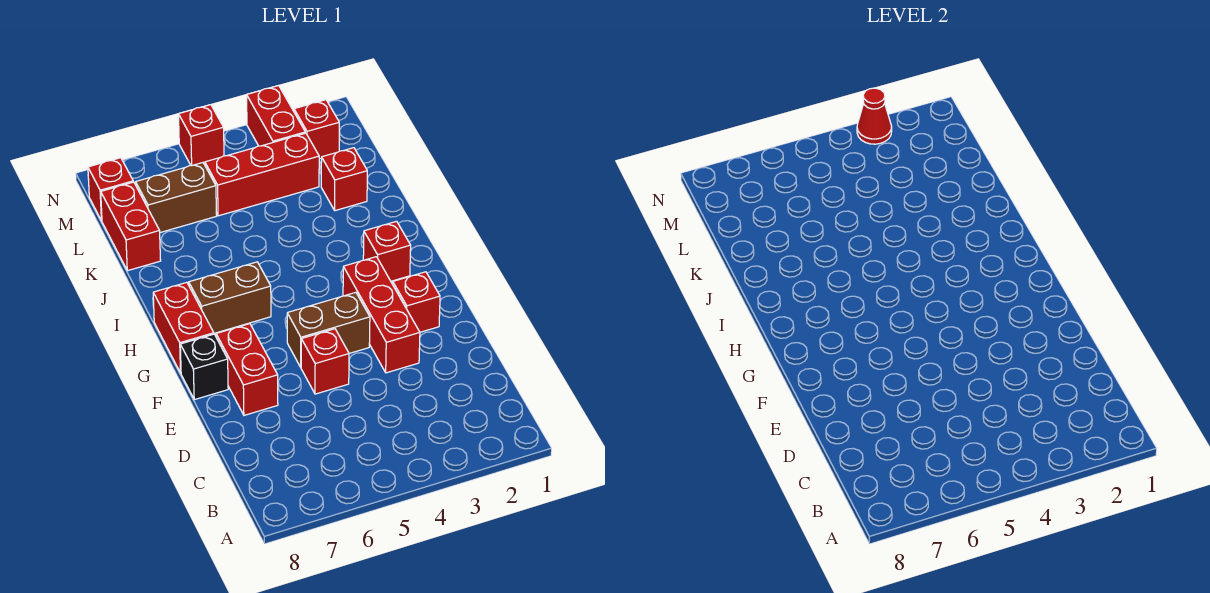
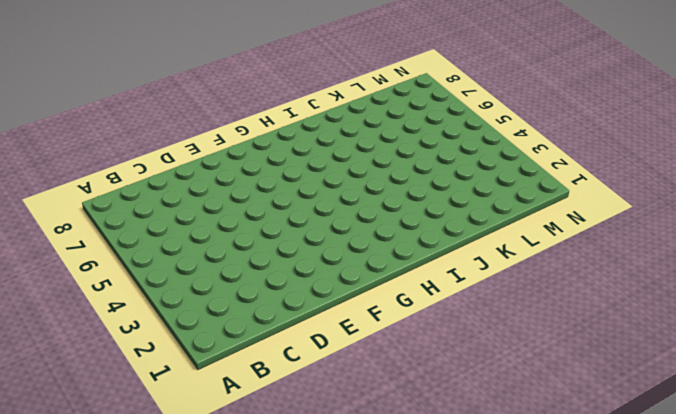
none -> red 1x3 brick [343,257,420,373]
none -> red 1x1 brick [301,329,349,394]
none -> red 1x2 brick [216,324,278,415]

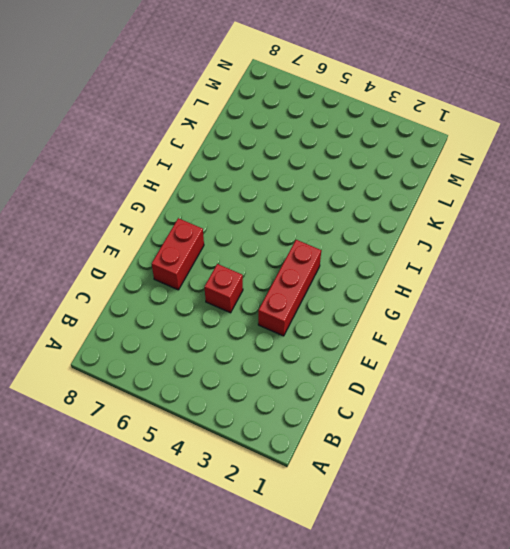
none -> red 1x1 brick [393,272,440,332]
none -> brown 1x2 brick [287,292,370,367]
none -> black 1x1 brick [180,334,228,400]

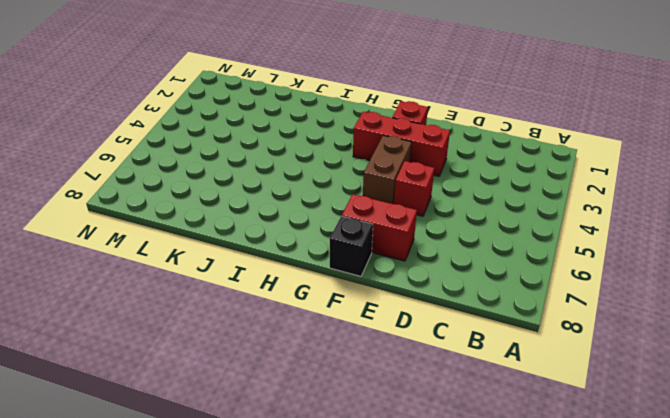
none -> red 1x2 brick [153,282,214,373]
none -> red 1x1 brick [363,221,411,281]
none -> brown 1x2 brick [189,262,271,333]

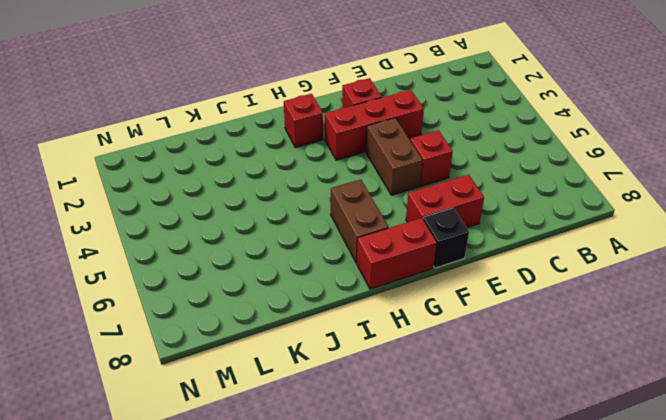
none -> red 1x1 brick [321,148,367,211]
none -> red 1x2 brick [101,182,161,271]
none -> red 1x3 brick [205,133,319,216]

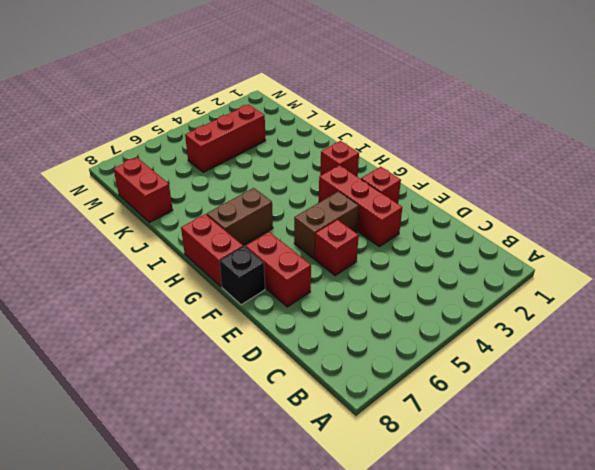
none -> red 1x1 brick [321,148,367,211]
none -> brown 1x2 brick [136,163,217,233]
none -> red 1x1 brick [294,100,339,159]

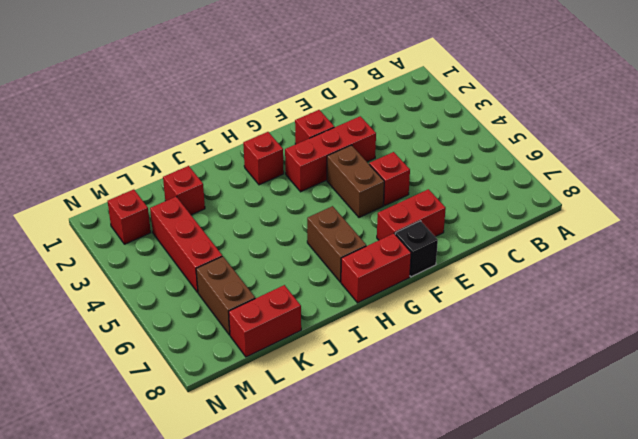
none -> red 1x2 brick [247,86,305,146]
none -> red 1x1 brick [88,158,133,221]
none -> red 1x1 brick [179,105,224,166]

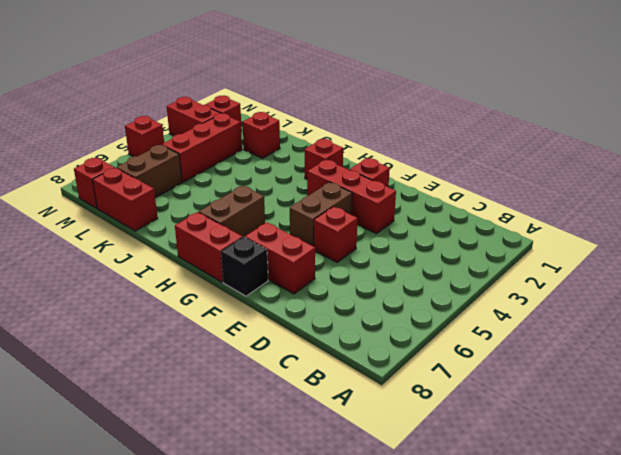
none -> red 1x1 cone [857,88,892,144]

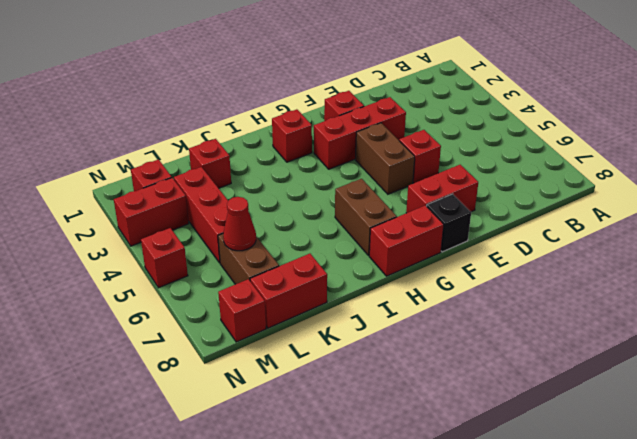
red 1x1 cone [223,197,256,251] -> red 1x1 cone moved to [857,88,892,144]

